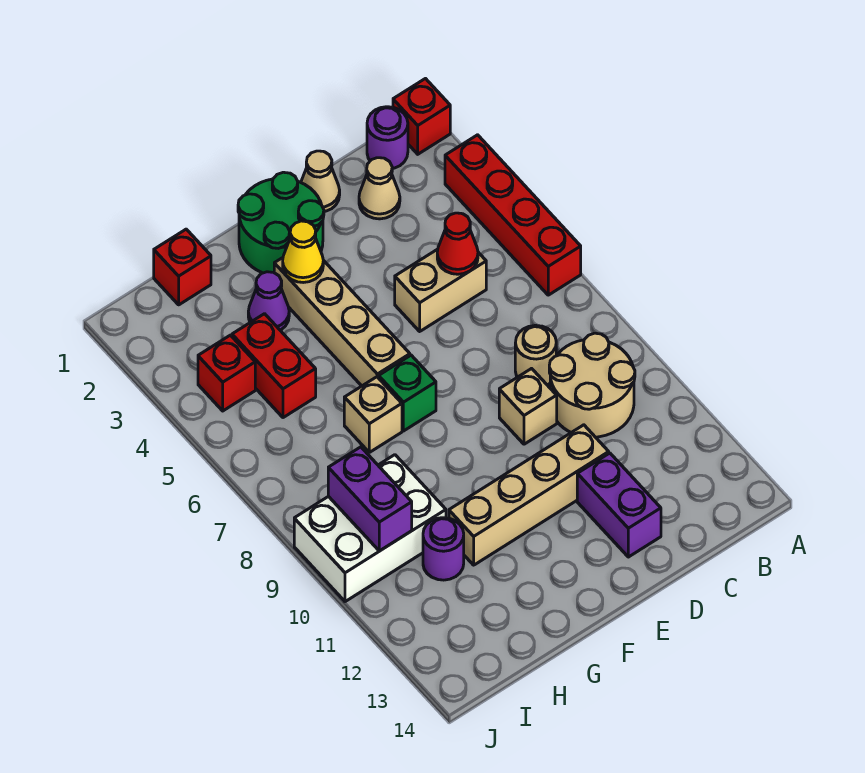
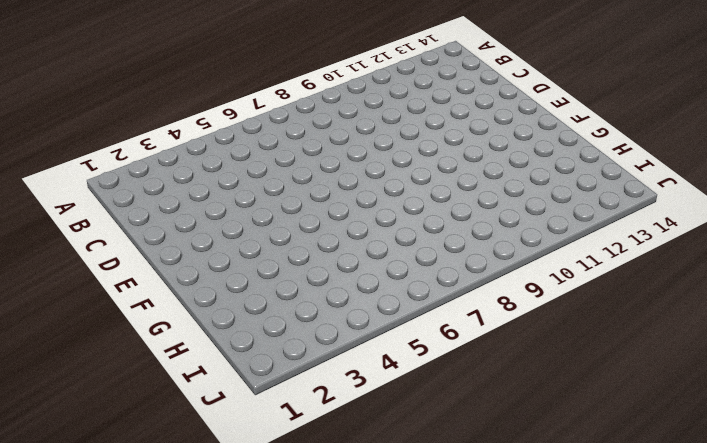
none -> red 1x1 brick [393,79,450,154]
none -> red 1x4 brick [445,135,581,295]
none -> purple 1x1 round brick [367,107,408,169]

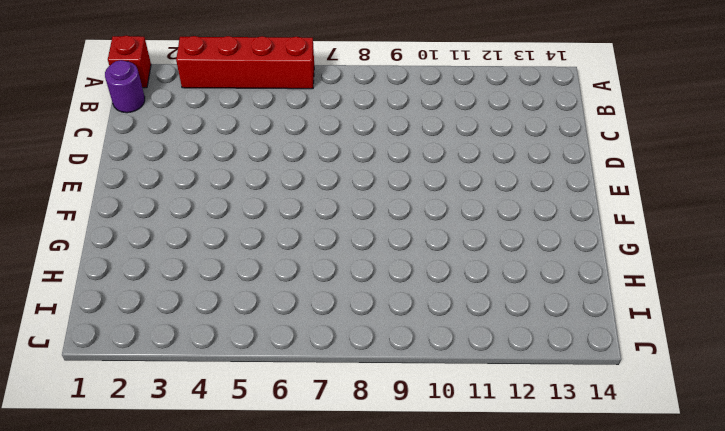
none -> tan 2x2 round brick [549,333,635,437]
none -> tan 1x1 cone [359,158,400,219]
none -> tan 1x2 brick [395,249,486,331]

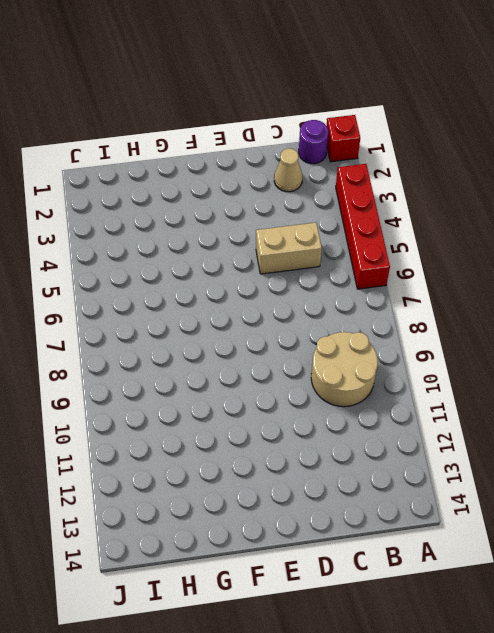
none -> tan 1x1 round brick [515,325,556,385]
none -> tan 1x1 cone [301,151,340,212]
none -> tan 1x1 brick [499,369,557,444]

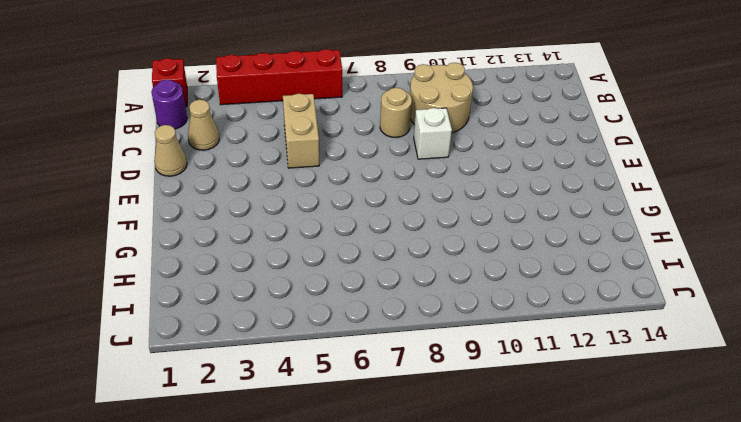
white 1x1 brick [414,108,452,159] -> tan 1x1 brick [499,369,557,444]
none -> tan 1x4 brick [449,425,609,565]
none -> purple 1x2 brick [577,453,661,557]
none -> green 2x2 round brick [238,172,324,273]

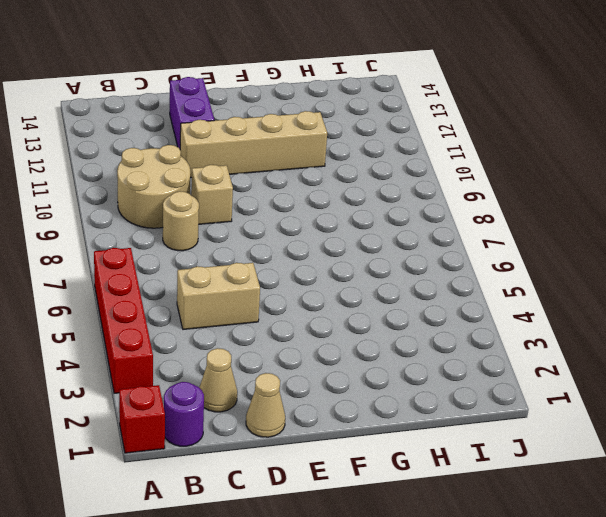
none -> green 2x2 round brick [238,172,324,273]
none -> tan 1x4 brick [274,258,410,386]
none -> green 1x1 brick [379,355,436,431]

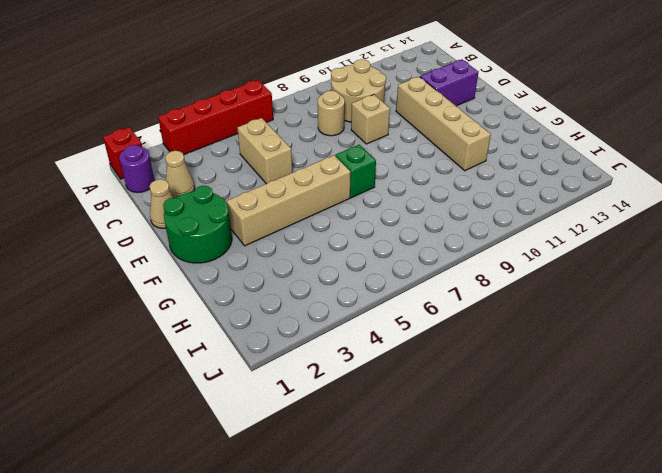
none -> purple 1x1 cone [248,272,289,330]
none -> tan 1x1 brick [344,377,402,452]
none -> red 1x1 brick [154,229,211,305]

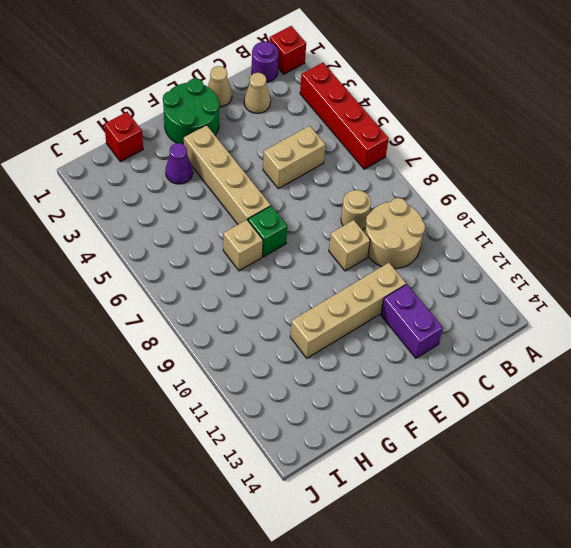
none -> red 1x2 brick [232,314,316,418]
none -> white 2x3 brick [294,455,446,602]
none -> purple 1x1 round brick [423,518,464,580]

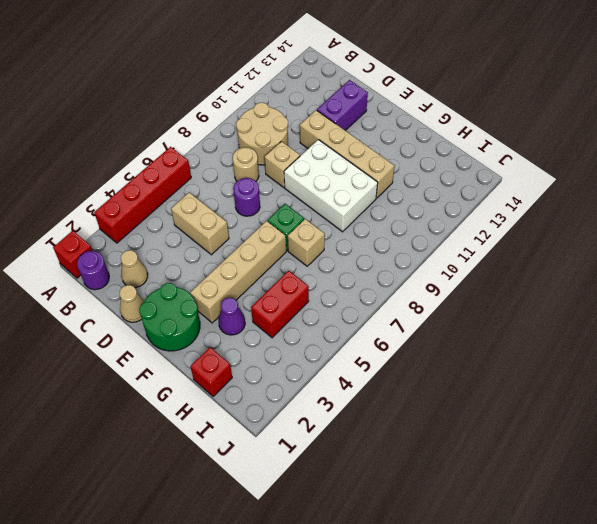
purple 1x1 round brick [233,178,260,216] -> purple 1x1 round brick moved to [423,518,464,580]
white 2x3 brick [284,140,378,232] -> white 2x3 brick moved to [294,455,446,602]
none -> red 1x1 brick [198,335,255,411]
none -> red 1x1 cone [437,213,478,274]
none -> yellow 1x1 cone [283,221,323,283]

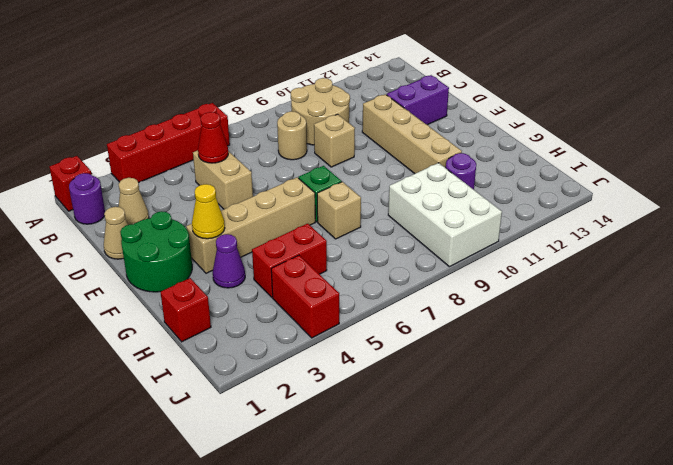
red 1x2 brick [271,255,339,338] -> red 1x1 brick [198,335,255,411]
none -> purple 1x2 brick [328,447,412,551]

